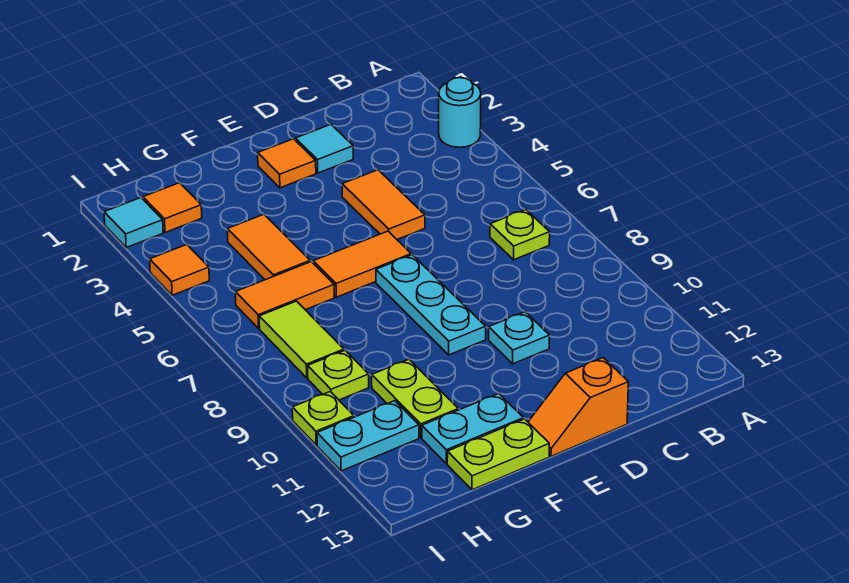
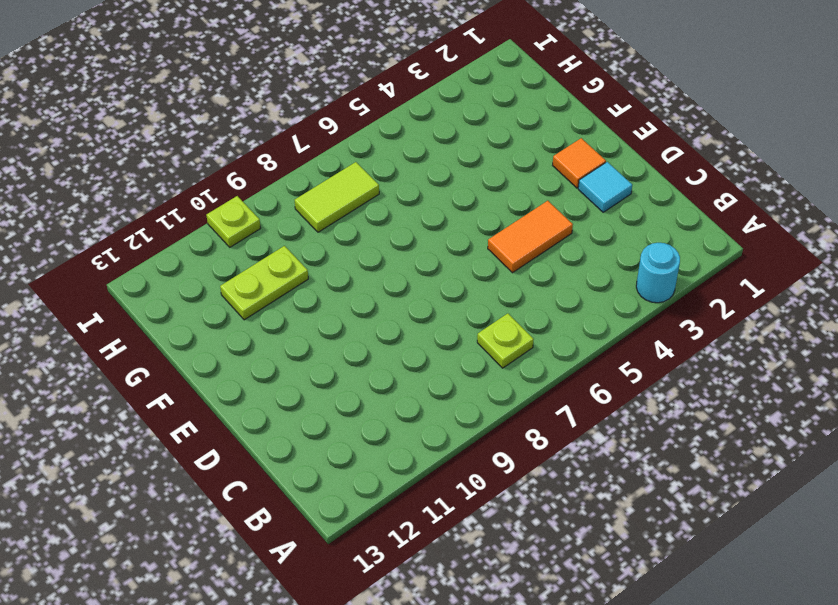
none -> cyan 1x1 plate [489,312,550,364]
none -> orange 1x2 slope [528,358,628,456]
none -> orange 1x2 tile [313,231,411,297]

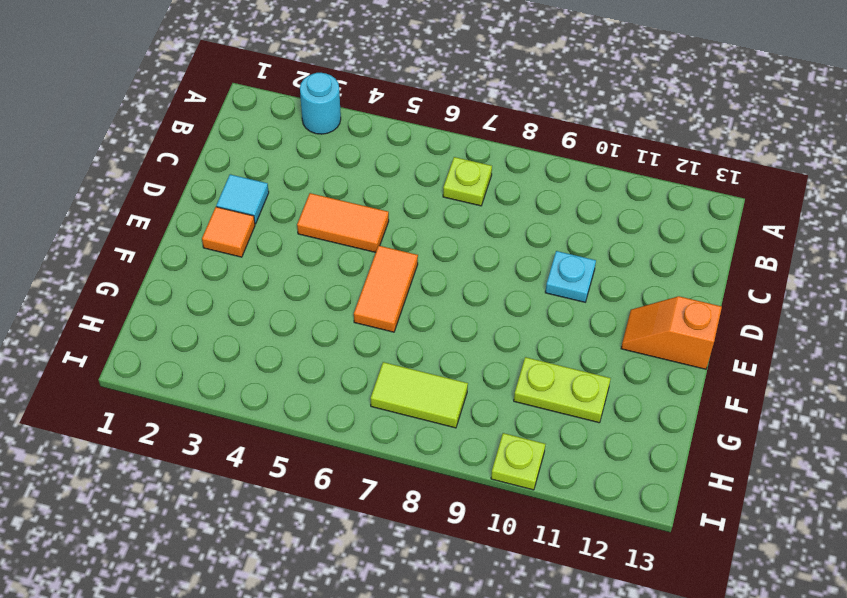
orange 1x2 slope [621,296,722,369] -> orange 1x2 slope turned to [528,358,628,456]
none -> cyan 1x3 plate [376,255,486,355]
none -> cyan 1x2 plate [422,394,523,464]
none -> lime 1x2 plate [447,419,549,490]

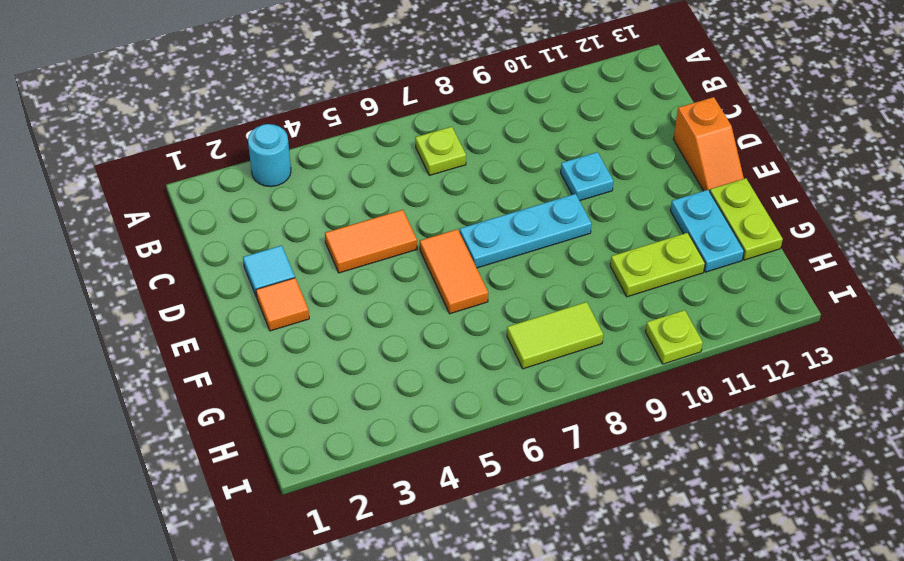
none -> orange 1x2 tile [227,214,310,280]
none -> orange 1x2 tile [236,262,334,328]
none -> orange 1x1 tile [143,183,202,232]

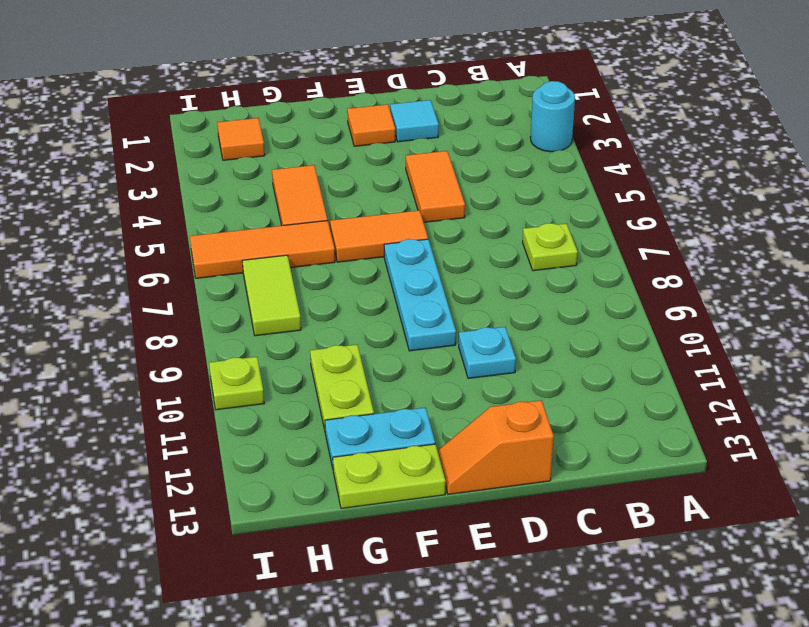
orange 1x3 tile [190,221,335,278] -> orange 1x2 tile [236,262,334,328]
none -> lime 1x1 plate [308,351,369,400]
none -> cyan 1x2 plate [317,401,419,471]
none -> cyan 1x1 tile [104,198,163,248]

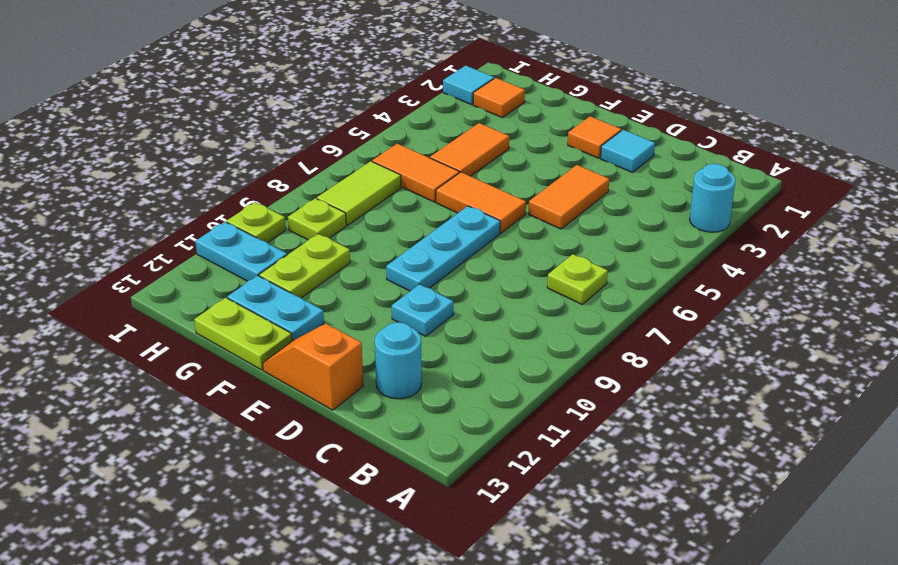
cyan 1x1 round brick [375,322,422,399] -> none
none -> orange 1x1 tile [150,245,209,295]

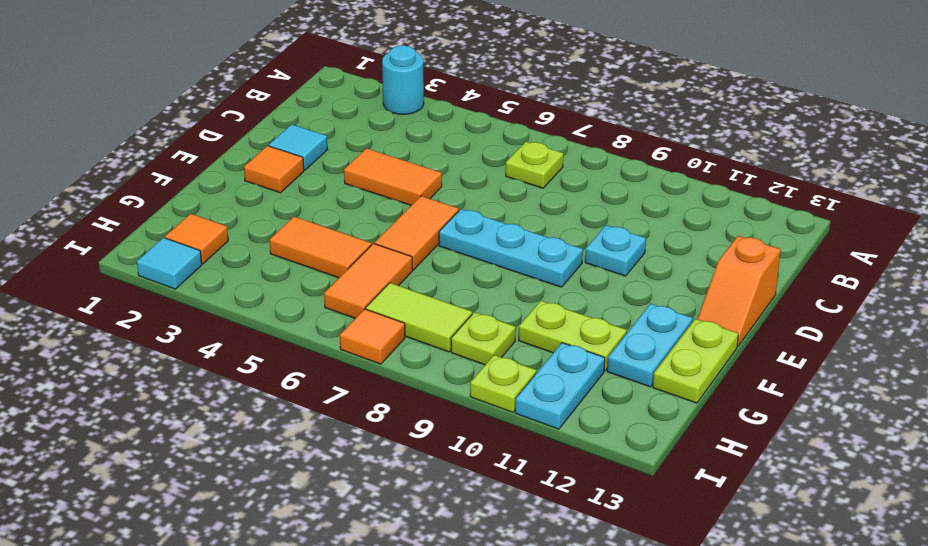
orange 1x1 tile [340,309,405,364] -> orange 1x1 tile moved to [150,245,209,295]

